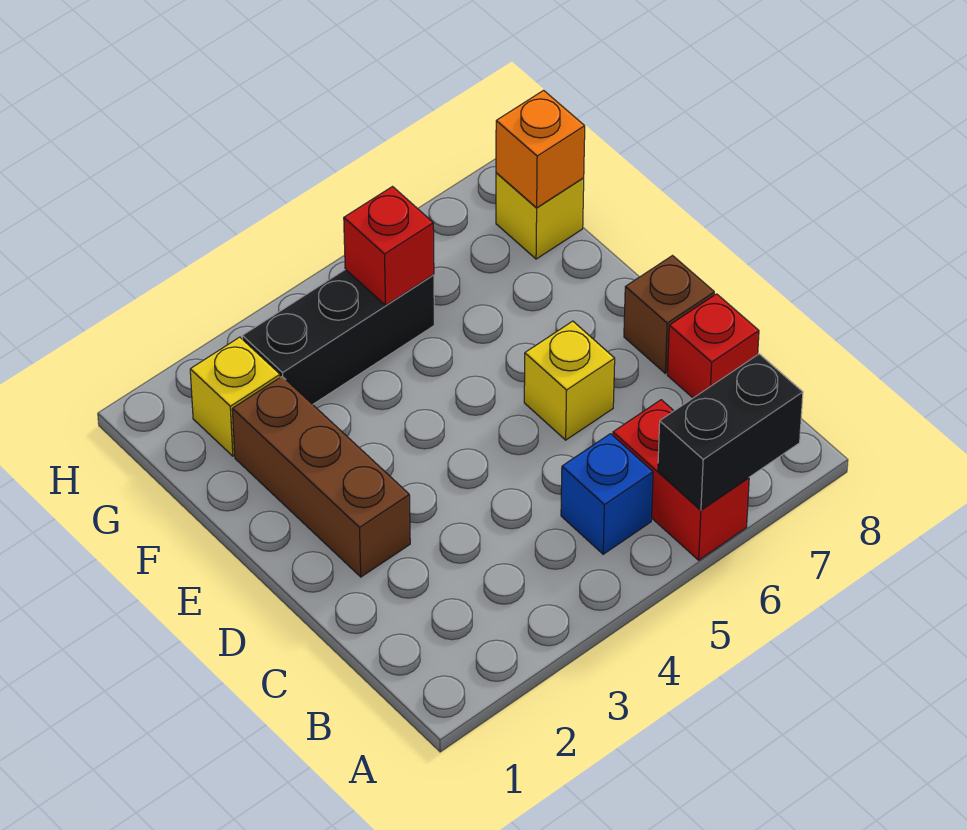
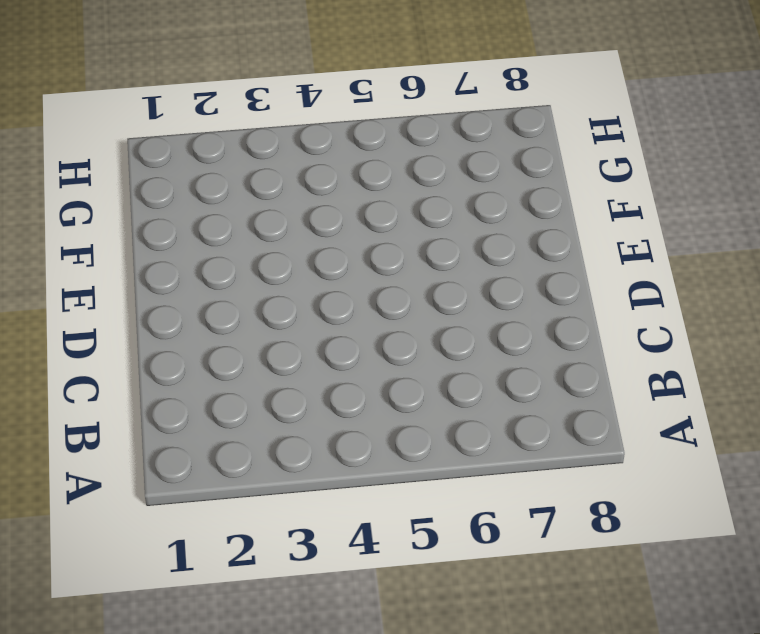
none -> red 1x2 brick [613,400,749,560]
none -> blue 1x1 brick [561,434,653,554]
none -> red 1x1 brick [667,294,759,398]

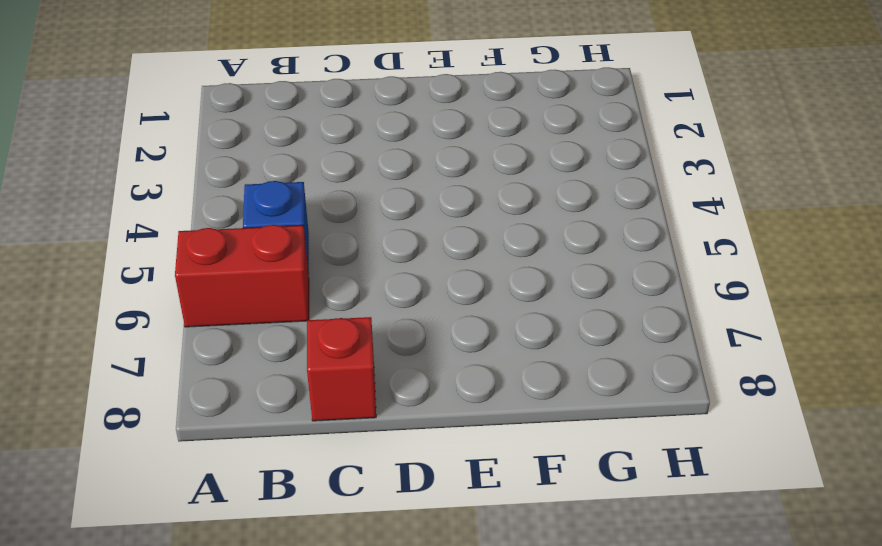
none -> brown 1x3 brick [232,377,410,577]
none -> yellow 1x1 brick [524,321,615,440]
none -> brown 1x1 brick [624,256,714,373]

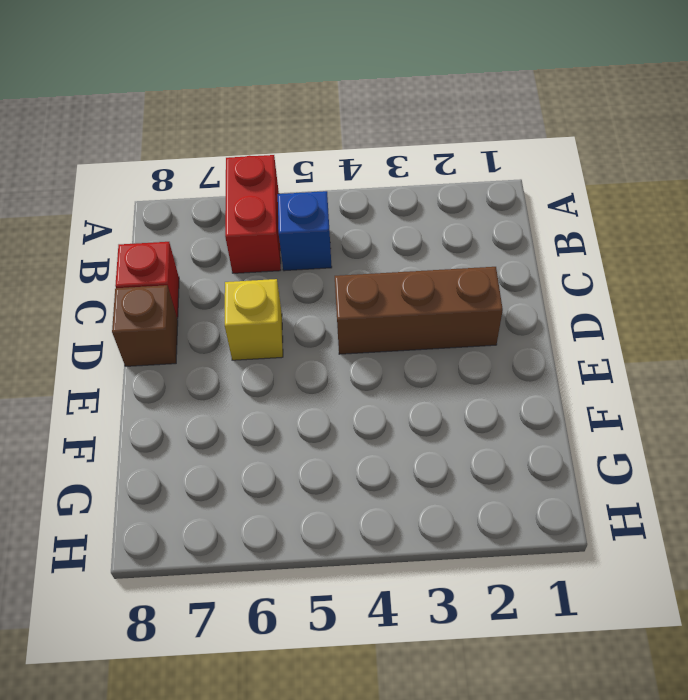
brown 1x3 brick [335,267,503,354] -> brown 1x3 brick turned to [232,377,410,577]
none -> yellow 1x1 brick [190,337,280,456]
none -> black 1x3 brick [242,269,434,404]
none -> yellow 1x1 brick [496,173,584,259]

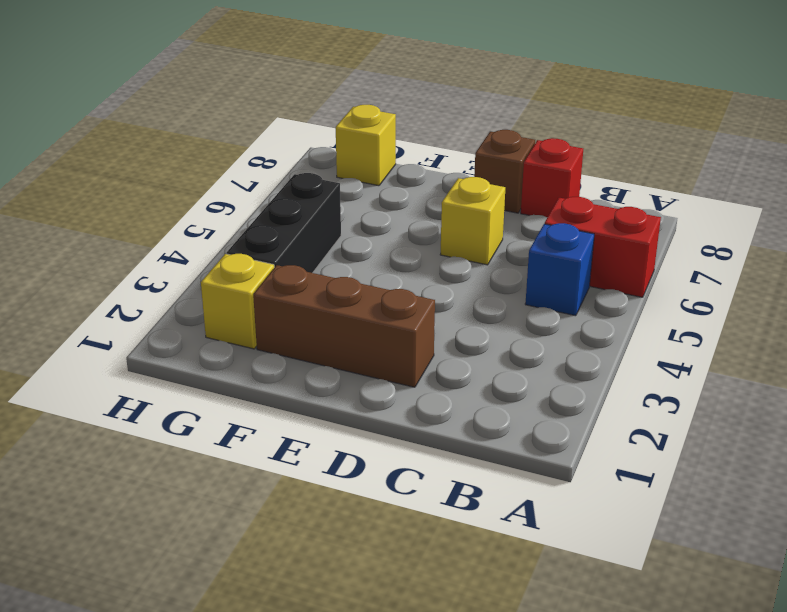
none -> black 1x2 brick [658,354,803,510]
none -> red 1x1 brick [344,187,434,305]
none -> orange 1x1 brick [496,90,585,208]

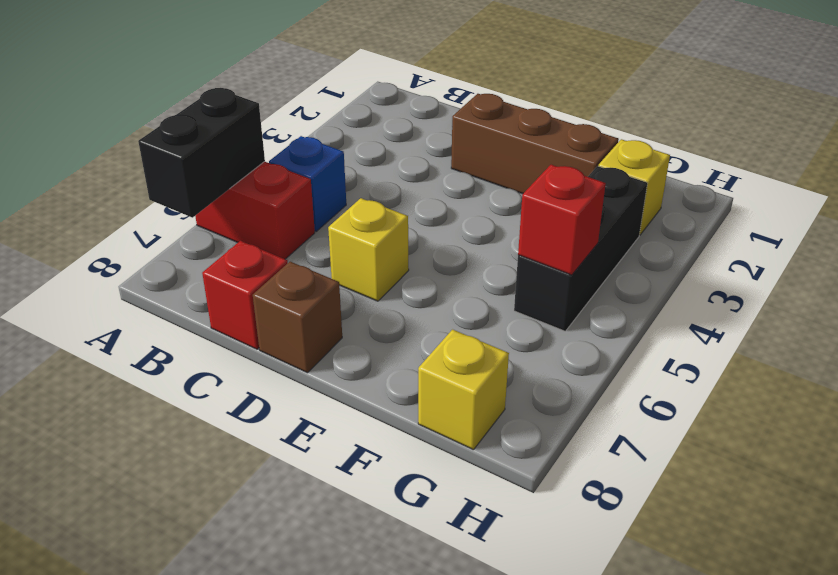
none -> orange 1x1 brick [496,90,585,208]

